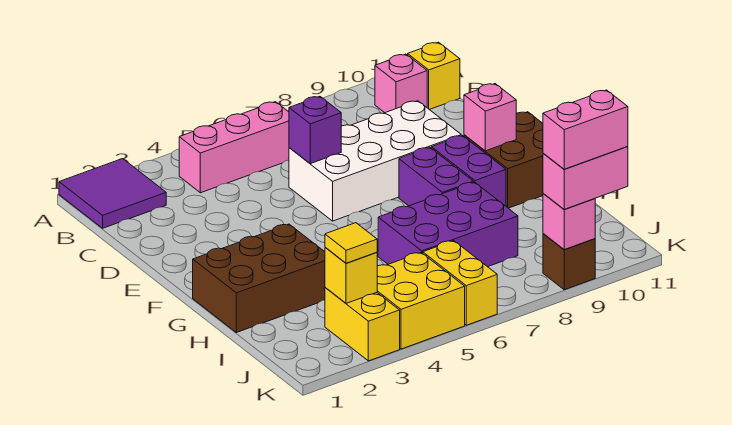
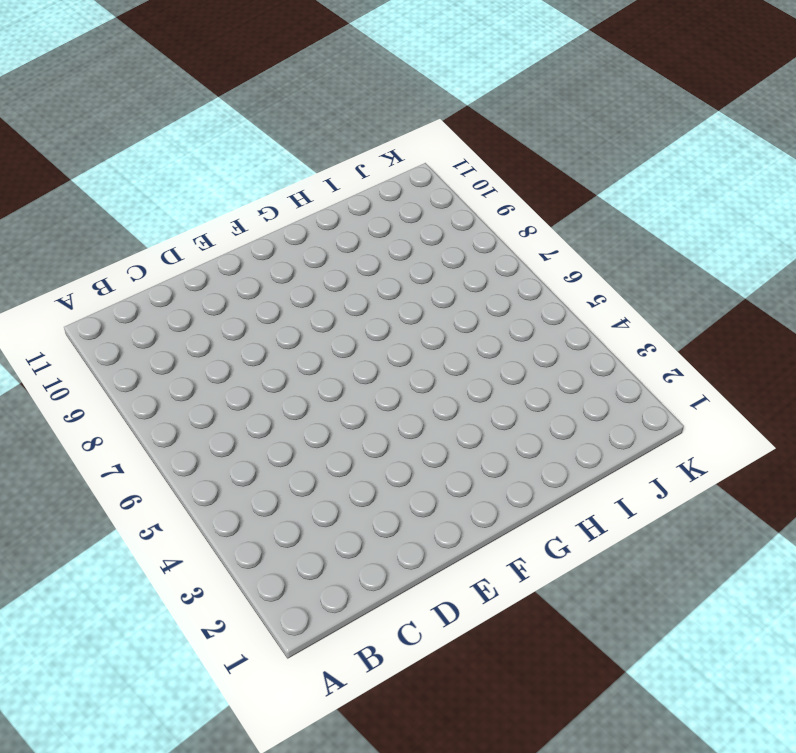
none -> purple 2x2 tile [59,159,166,228]
none -> pink 1x3 brick [179,102,289,193]
none -> pink 1x1 brick [375,54,427,113]

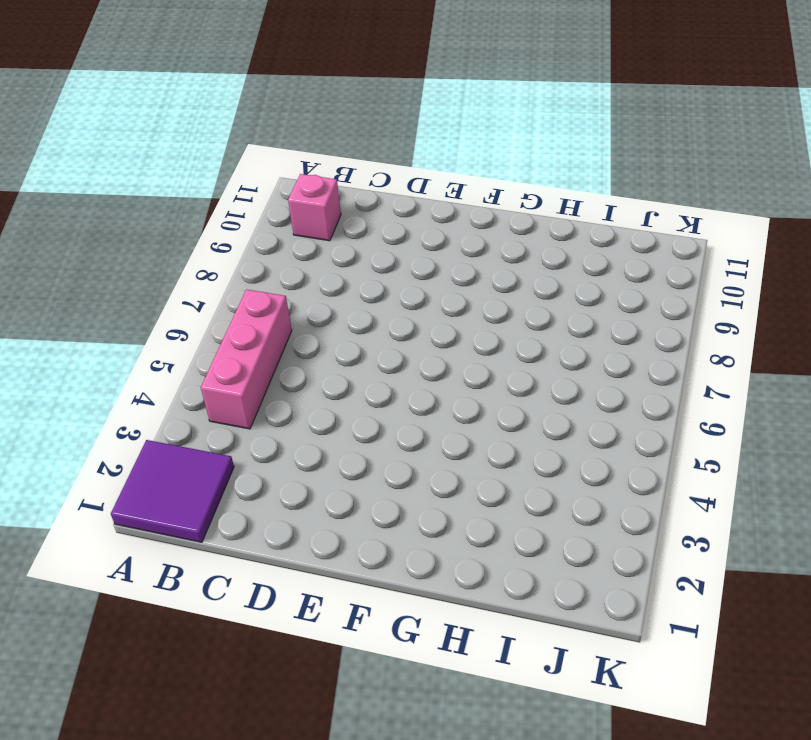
none -> yellow 1x1 brick [408,42,460,110]
none -> white 2x4 brick [289,101,461,221]
none -> purple 1x2 brick [399,147,473,206]

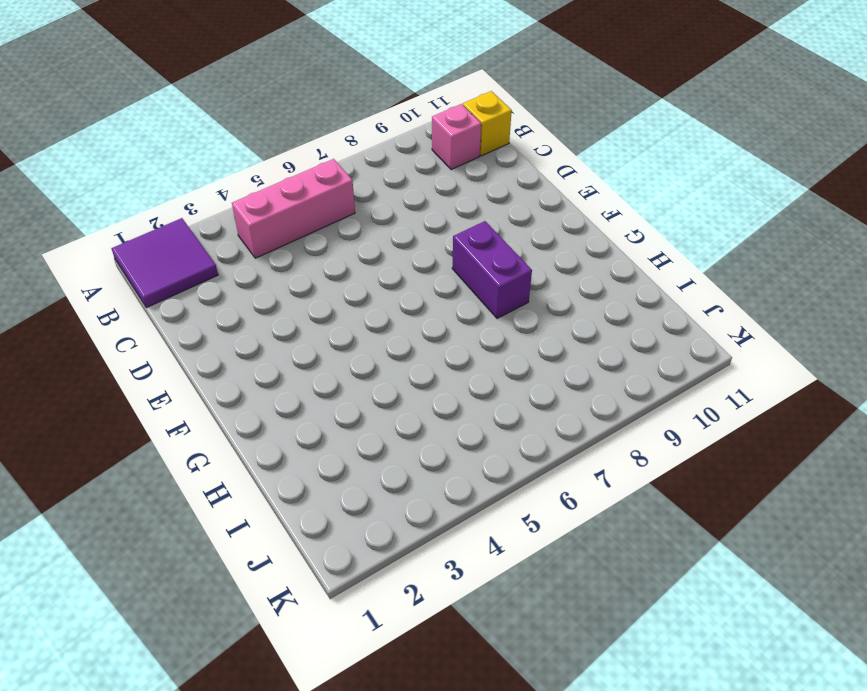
none -> white 2x4 brick [289,101,461,221]
none -> purple 1x2 brick [431,136,506,206]
none -> brown 2x2 brick [464,112,543,208]

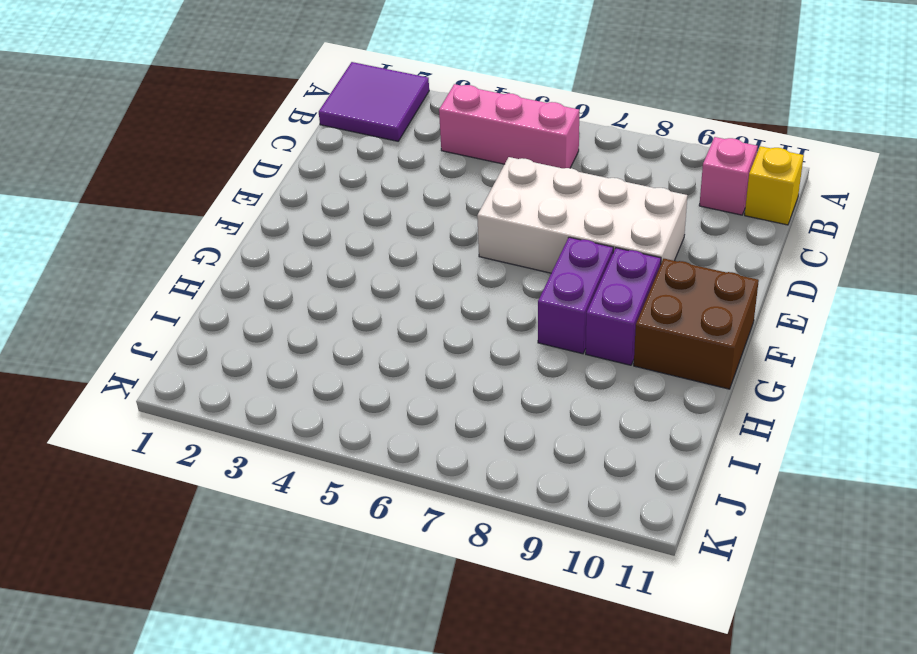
none -> brown 2x3 brick [193,224,325,333]
none -> purple 2x3 brick [378,182,518,267]
none -> yellow 1x2 brick [325,287,400,361]

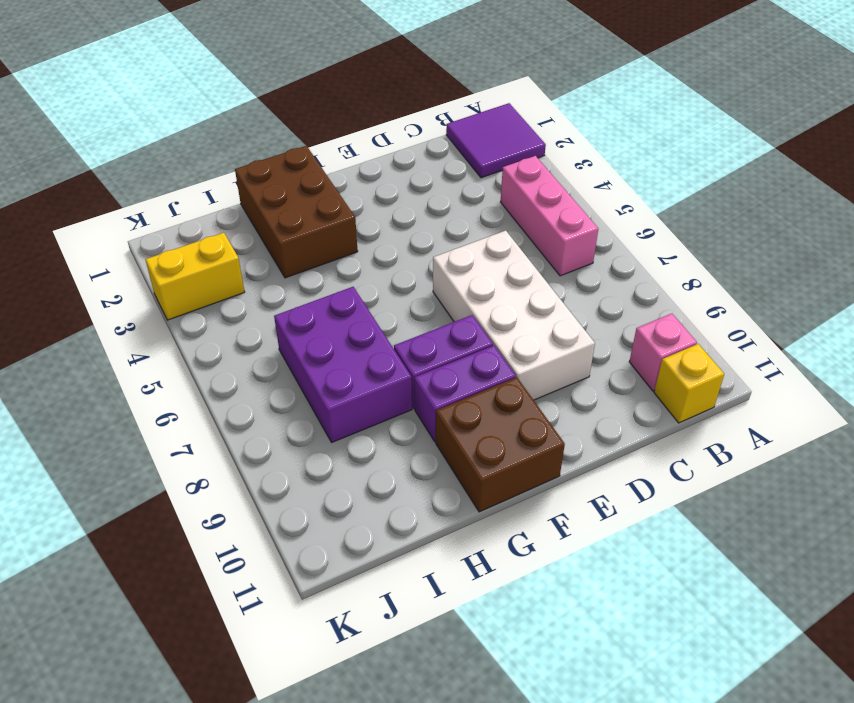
none -> yellow 2x2 brick [377,253,465,349]
none -> yellow 1x2 brick [423,241,497,325]
none -> brown 1x1 brick [543,234,595,290]

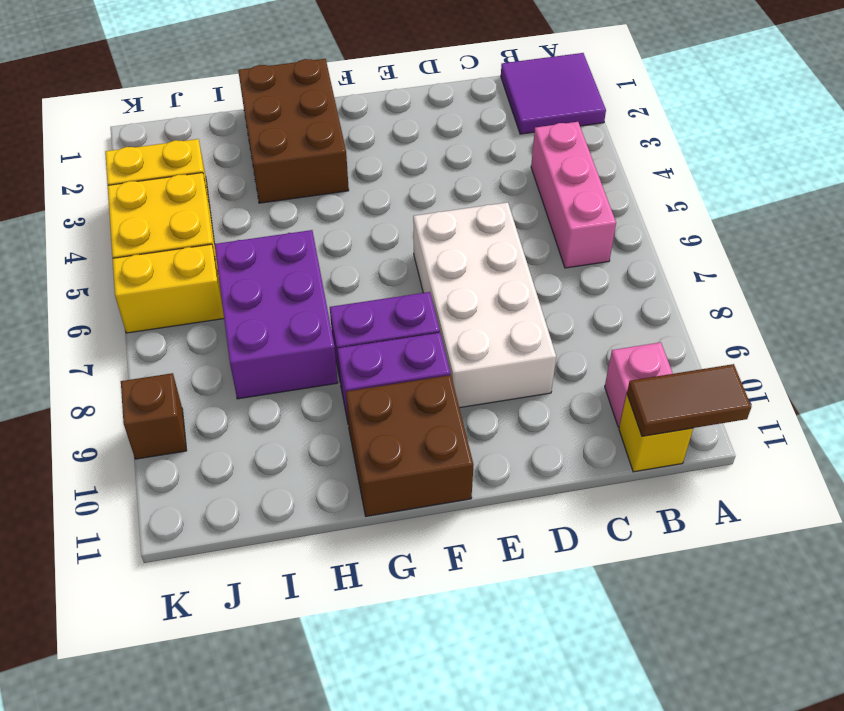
brown 1x2 tile [627,364,751,436] -> none
none -> purple 1x1 brick [289,96,341,164]
none -> pink 1x1 brick [464,84,516,151]
none -> yellow 1x1 brick [325,248,377,303]

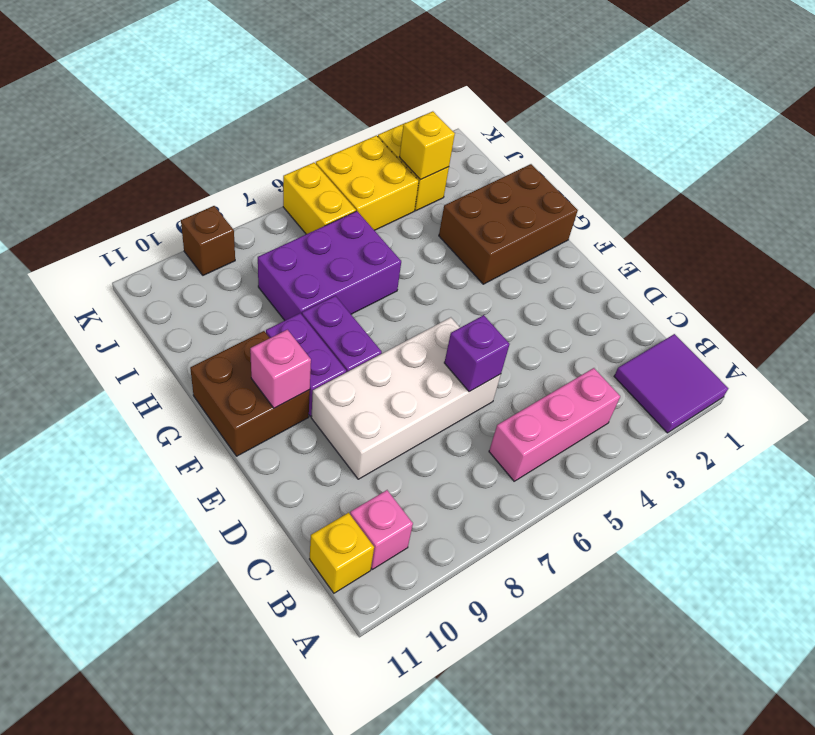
none -> pink 1x1 brick [543,193,595,249]
none -> yellow 1x1 tile [325,223,377,263]
none -> pink 1x2 brick [543,147,628,209]

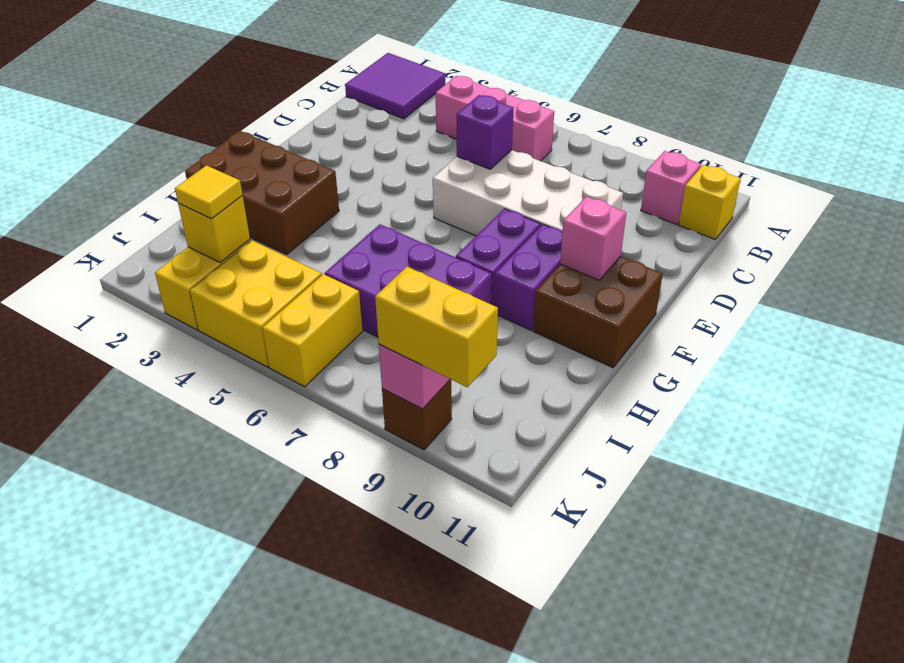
yellow 1x2 brick [375,267,498,387] -> pink 1x2 brick [543,147,628,209]
none -> pink 1x2 brick [543,90,628,169]

